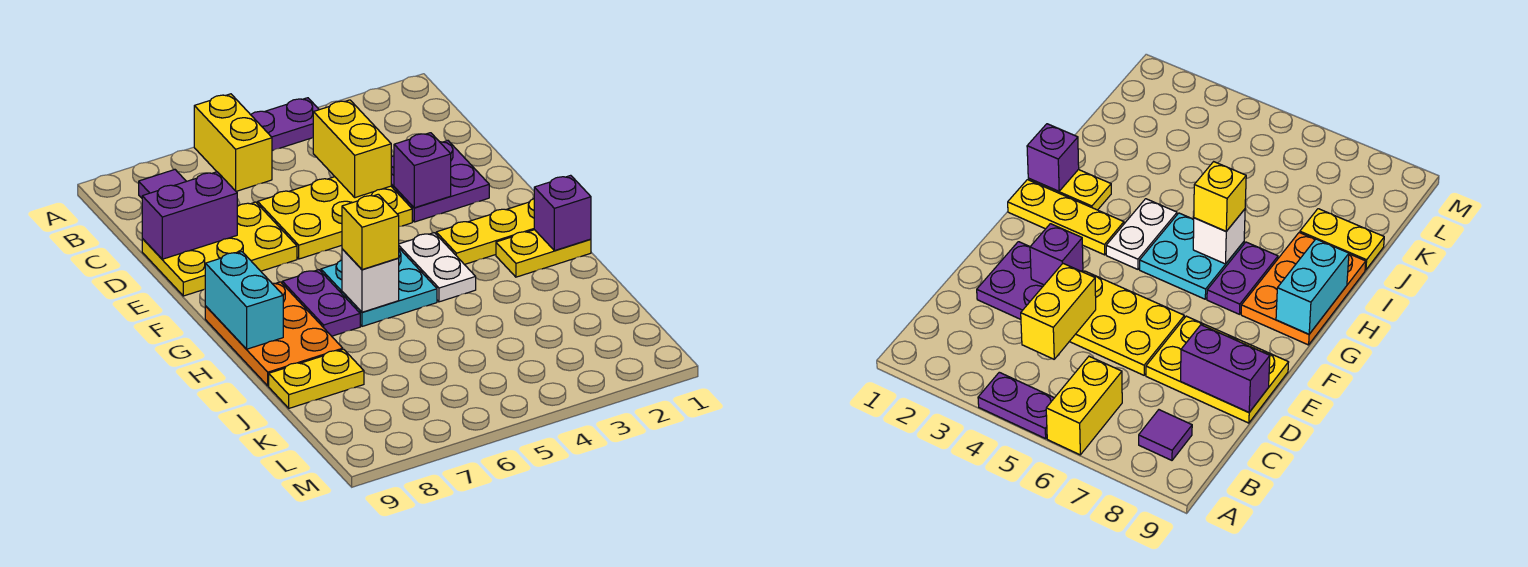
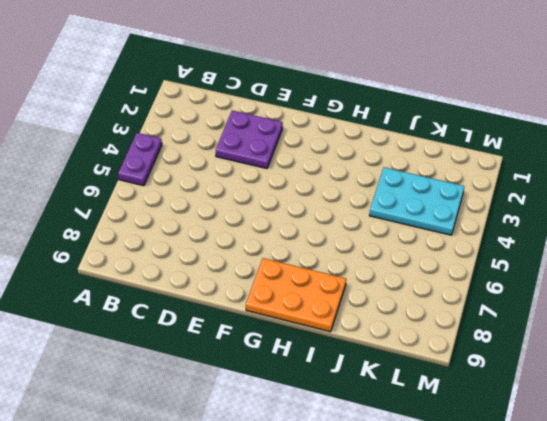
cyan 2x3 plate [369,168,464,235] -> none
none -> yellow 1x2 brick [194,94,272,191]
none -> purple 1x1 tile [139,170,186,198]
none -> yellow 2x3 plate [258,177,412,259]

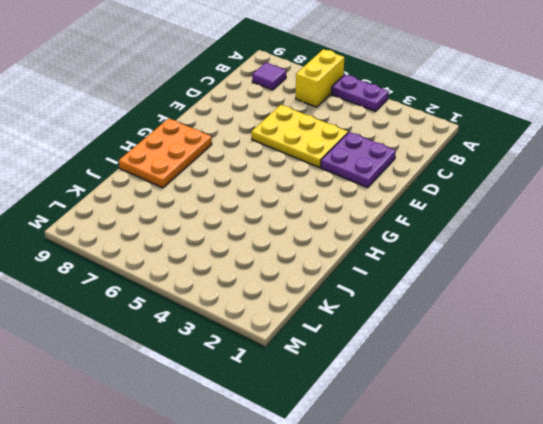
none -> yellow 2x3 plate [142,202,297,296]
none -> yellow 1x3 plate [436,199,534,265]
none -> white 1x2 plate [399,233,476,302]

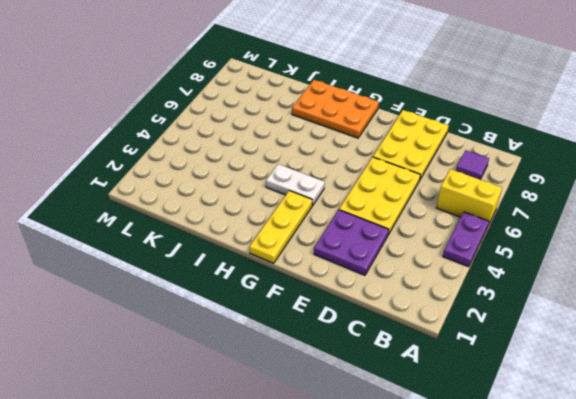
none -> cyan 2x2 plate [321,249,437,326]
none -> purple 1x2 plate [282,270,360,336]
none -> yellow 1x2 plate [496,230,591,277]

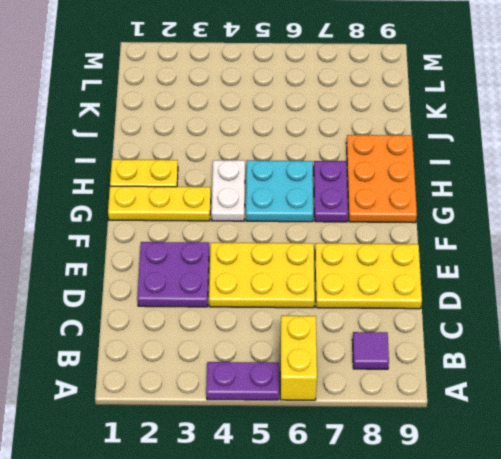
none -> yellow 1x2 plate [269,349,364,408]
none -> yellow 1x2 brick [313,100,391,198]
none -> purple 1x2 brick [142,172,237,259]

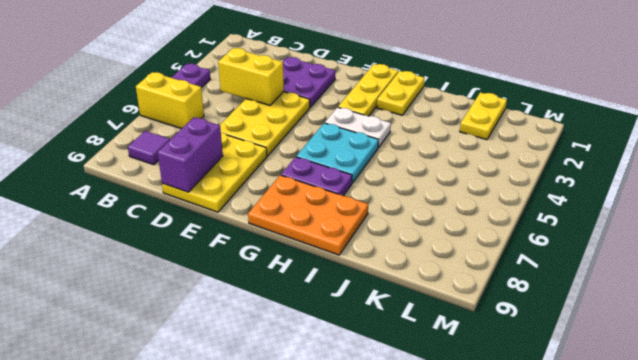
yellow 1x2 plate [460,92,507,140] -> yellow 1x2 plate moved to [269,349,364,408]
none -> purple 1x1 brick [394,133,451,208]
none -> cyan 1x2 brick [205,252,283,349]
none -> purple 1x1 brick [534,175,591,251]

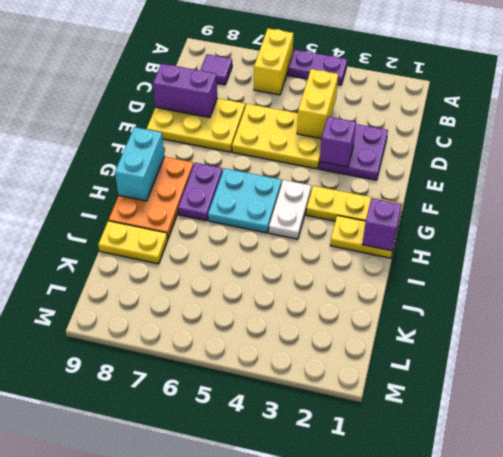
none -> white 1x1 brick [342,249,399,312]
none -> yellow 1x1 brick [342,194,399,270]

